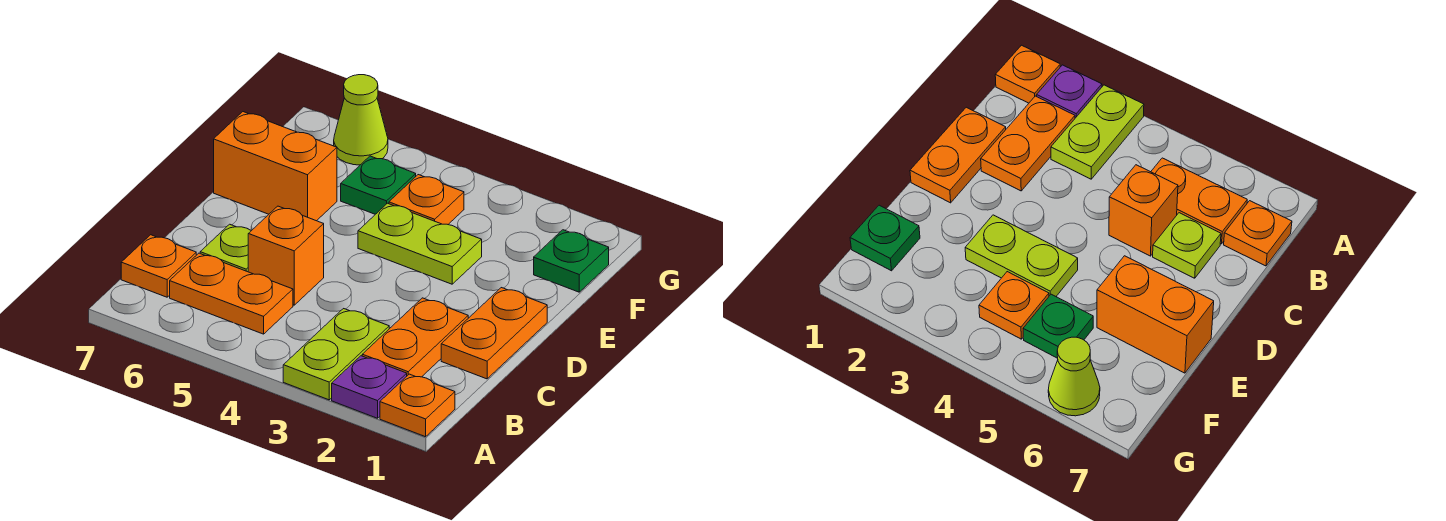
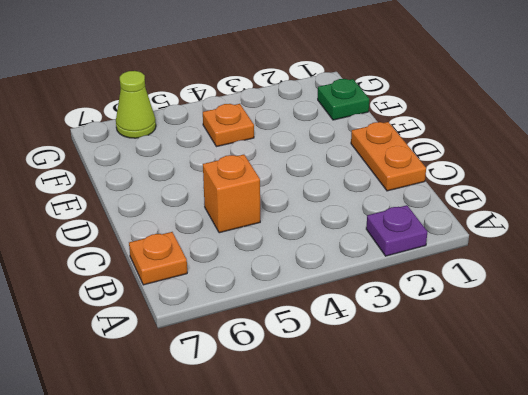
none -> orange 1x1 plate [380,374,455,437]
none -> lime 1x2 plate [283,309,389,400]
none -> orange 1x2 plate [362,298,468,377]

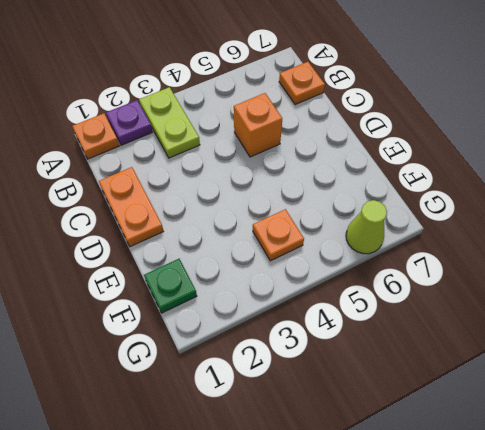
none -> orange 1x2 plate [362,298,468,377]
none -> orange 1x2 plate [170,253,293,334]
none -> lime 1x1 plate [200,224,251,272]

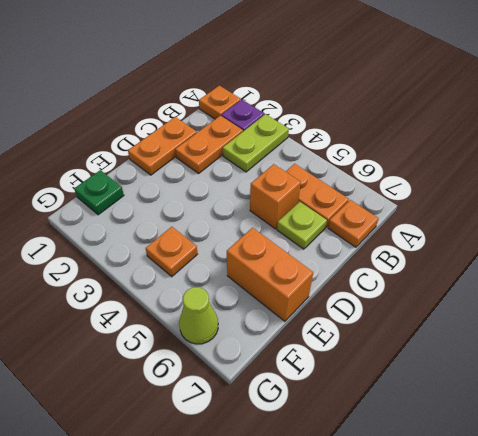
none -> lime 1x2 plate [358,203,482,284]
none -> green 1x1 plate [341,156,416,214]

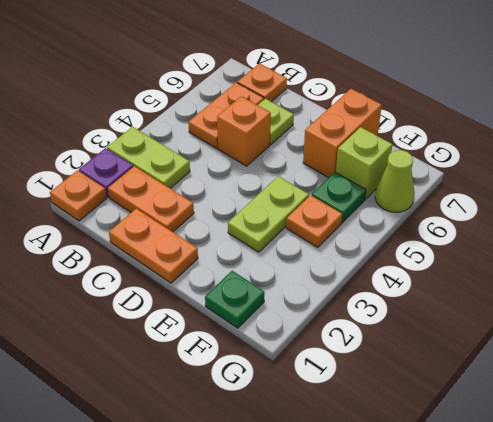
lime 1x1 brick [336,127,392,199] -> none

